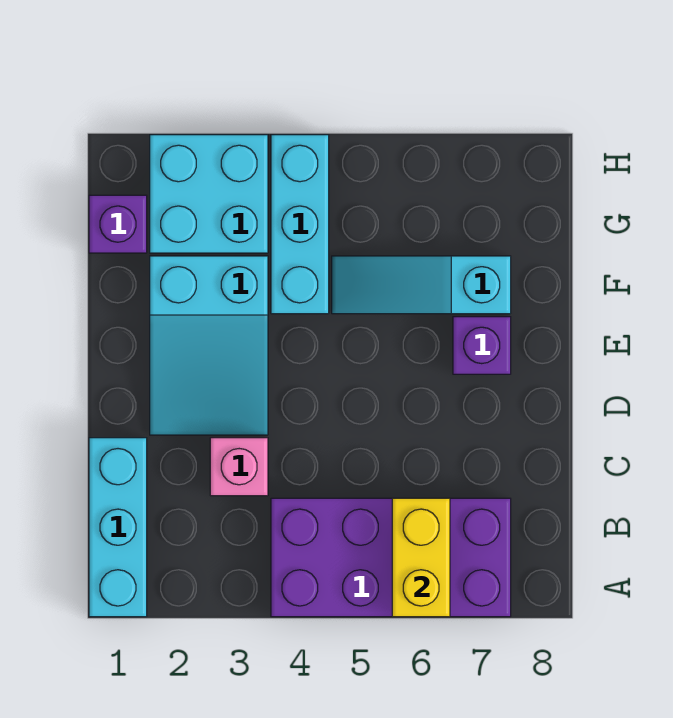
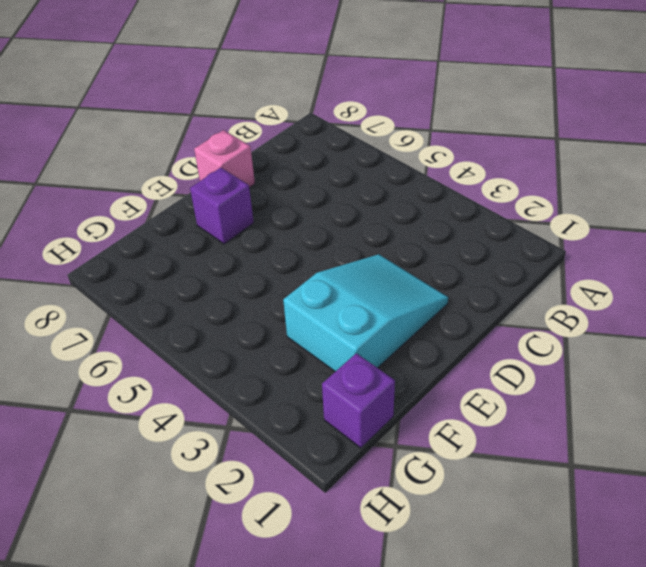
pink 1x1 brick [194,130,255,188] -> pink 1x1 brick moved to [210,438,268,496]
none -> cyan 1x3 brick [89,438,147,617]
none -> purple 2x4 brick [271,498,511,617]

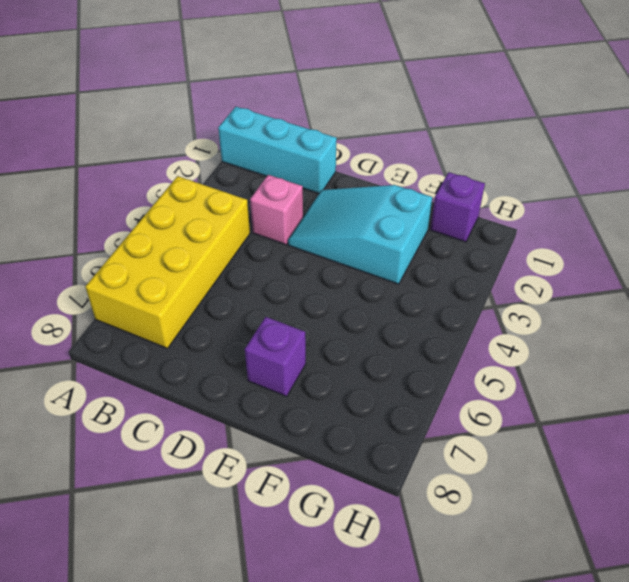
yellow 2x4 brick [85,176,250,349] -> purple 2x4 brick [271,498,511,617]
none -> cyan 1x3 brick [271,135,329,314]
none -> cyan 1x3 slope [332,256,511,314]

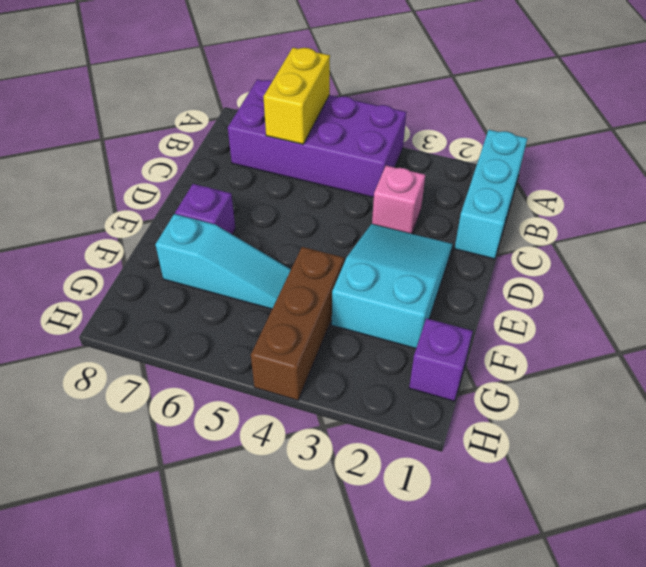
brown 1x3 brick [251,247,344,400] -> cyan 1x3 brick [271,135,329,314]
none -> cyan 2x2 brick [150,135,268,253]

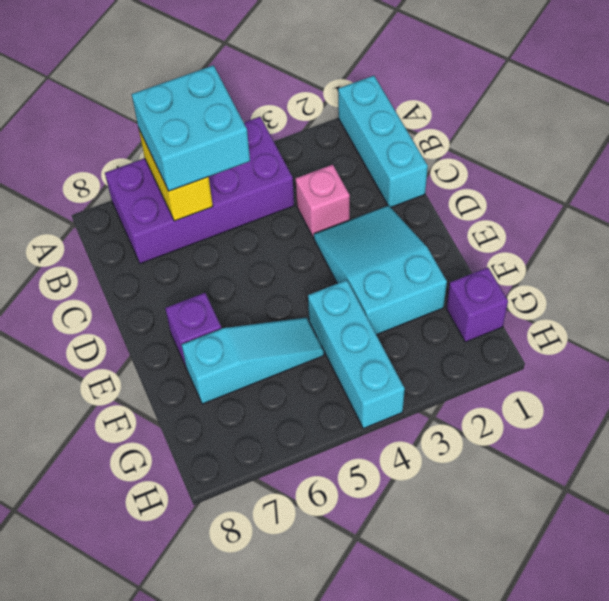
cyan 2x2 brick [132,65,250,191] -> cyan 2x2 brick moved to [150,135,268,253]

